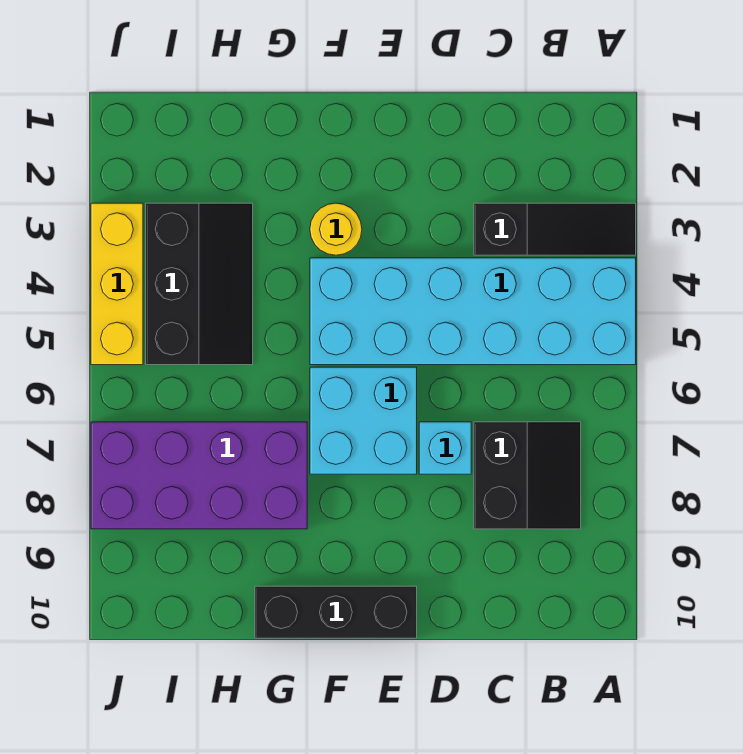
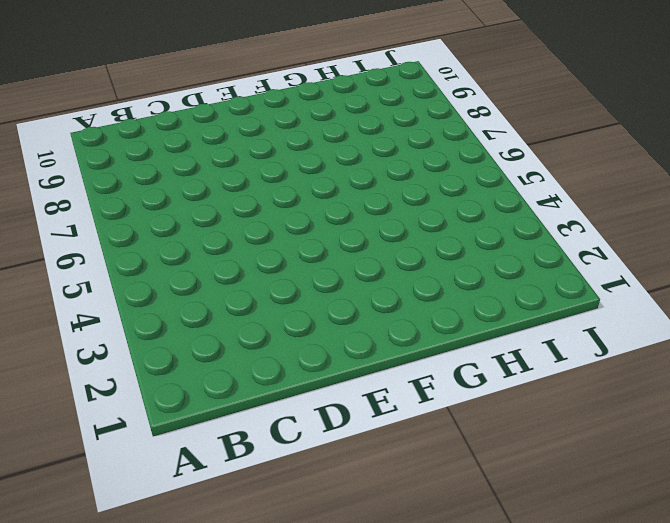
none -> black 1x3 slope [474,203,636,255]
none -> cyan 2x6 brick [310,258,636,365]

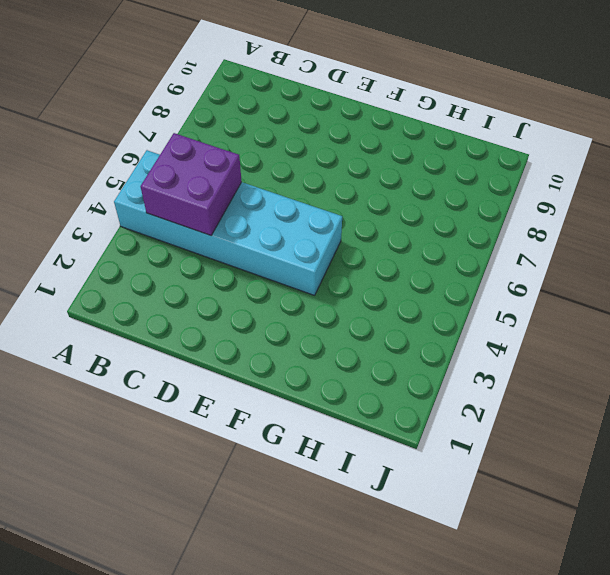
purple 2x2 brick [141,133,242,235] -> none
none -> black 1x3 slope [474,203,636,255]
none -> black 2x2 slope [474,422,581,529]

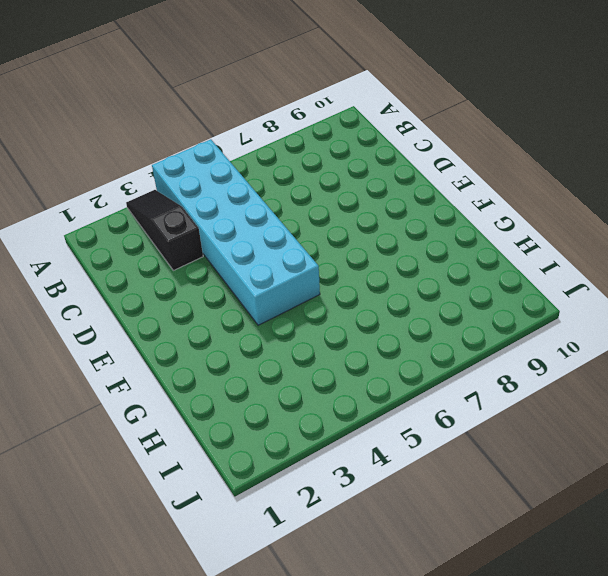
none -> black 2x2 slope [474,422,581,529]
none -> cyan 1x1 brick [419,422,471,474]

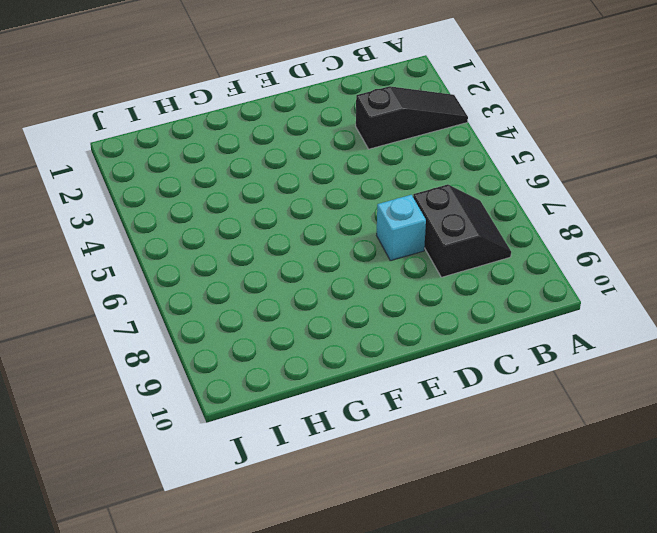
none -> cyan 2x6 brick [310,258,636,365]
none -> cyan 2x2 brick [310,367,417,474]

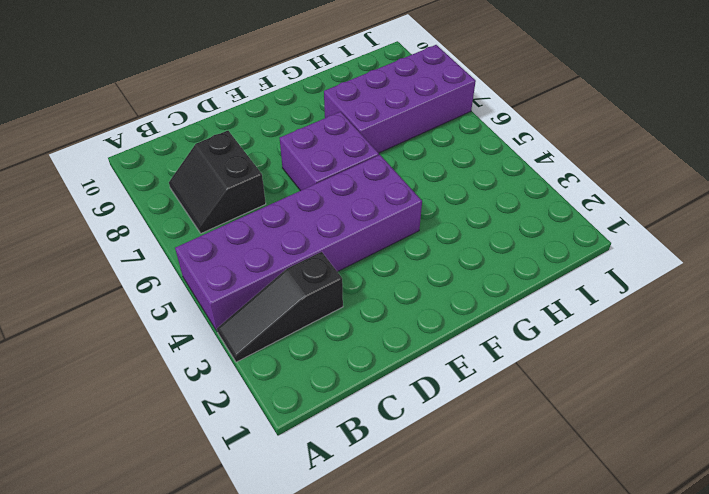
purple 2x6 brick [175,155,422,332] -> cyan 2x6 brick [310,258,636,365]
purple 2x2 brick [280,112,379,191] -> cyan 2x2 brick [310,367,417,474]
none -> cyan 1x1 brick [419,422,471,474]
none -> black 1x3 brick [255,586,417,638]

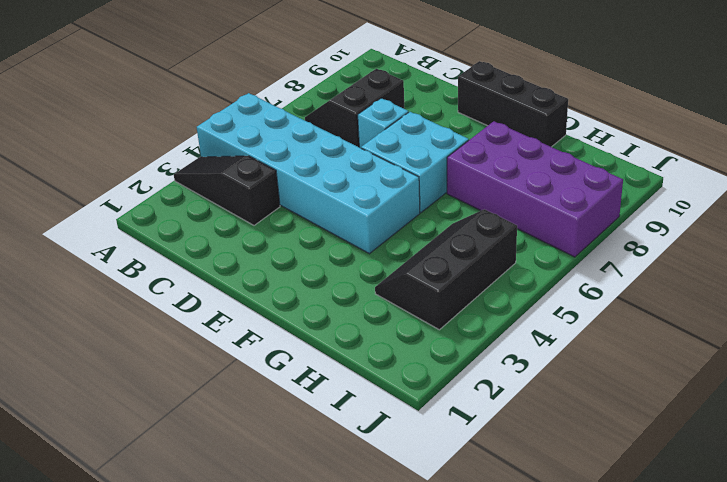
none -> yellow 1x1 round brick [310,203,362,255]
none -> yellow 1x3 brick [91,203,143,365]

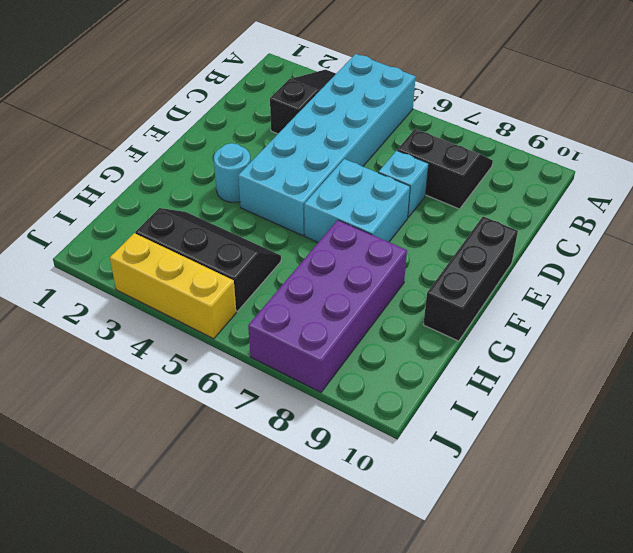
cyan 1x1 round brick [214,143,251,202] -> yellow 1x1 round brick [310,203,362,255]

